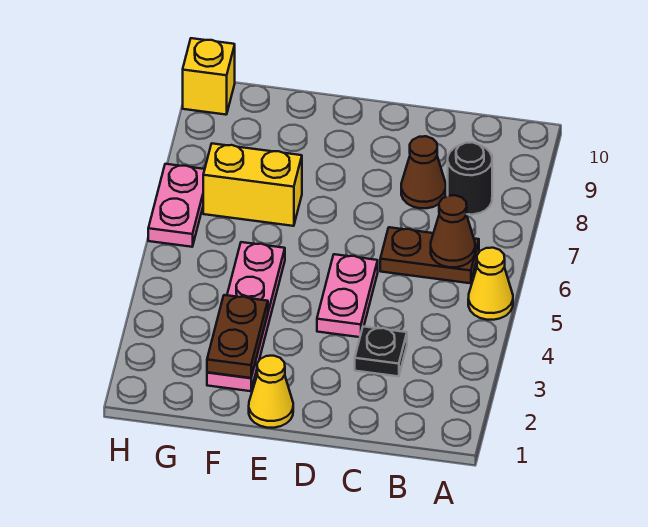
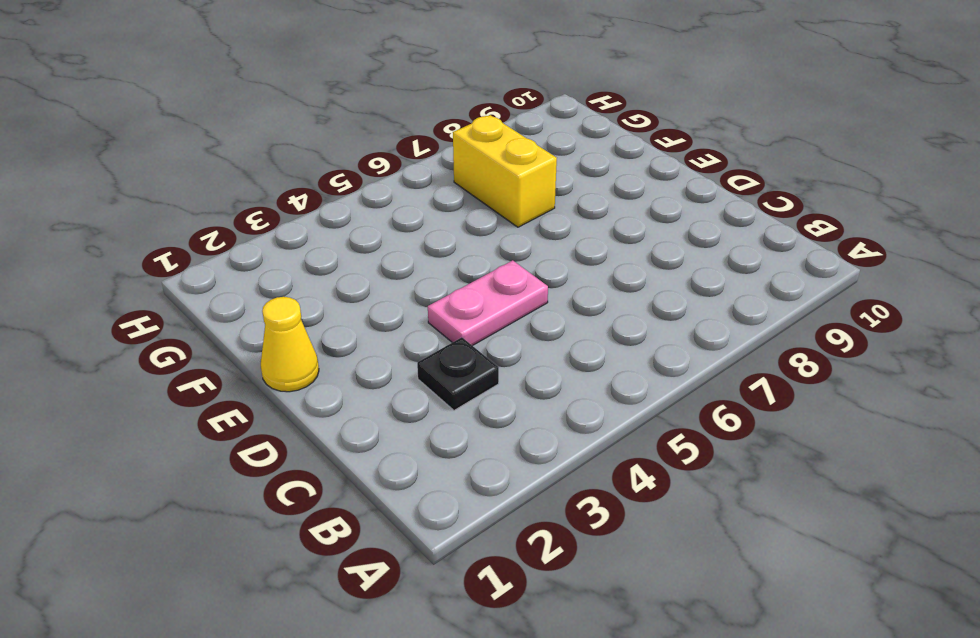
none -> yellow 1x1 cone [468,248,513,320]
none -> brown 1x2 plate [380,227,479,283]
none -> black 1x1 round brick [448,142,492,215]

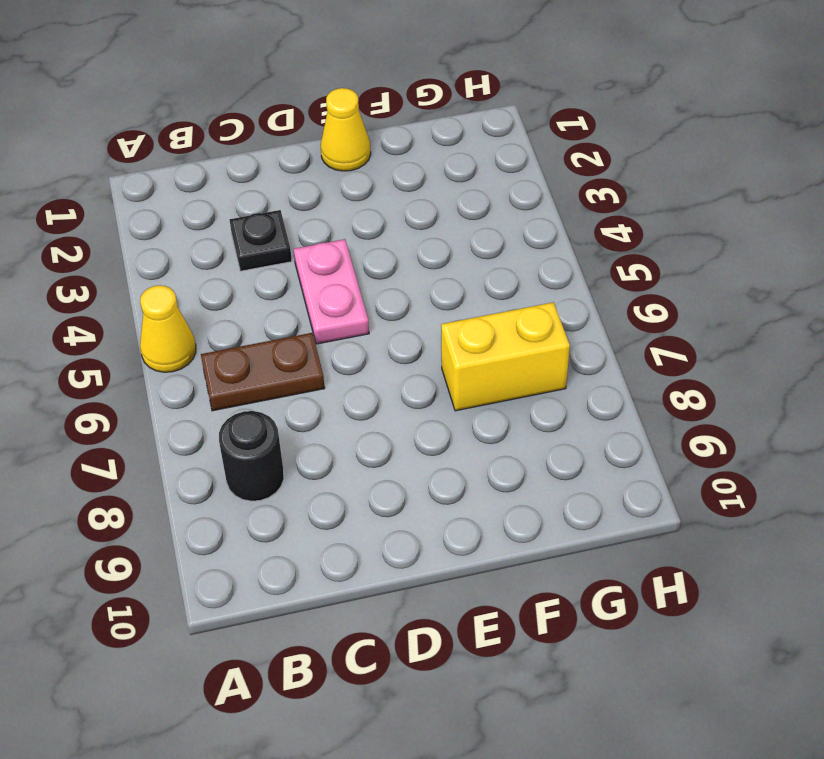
none -> brown 1x1 cone [401,136,446,208]
none -> pink 1x4 plate [207,242,285,391]
none -> pink 1x2 plate [148,164,205,247]

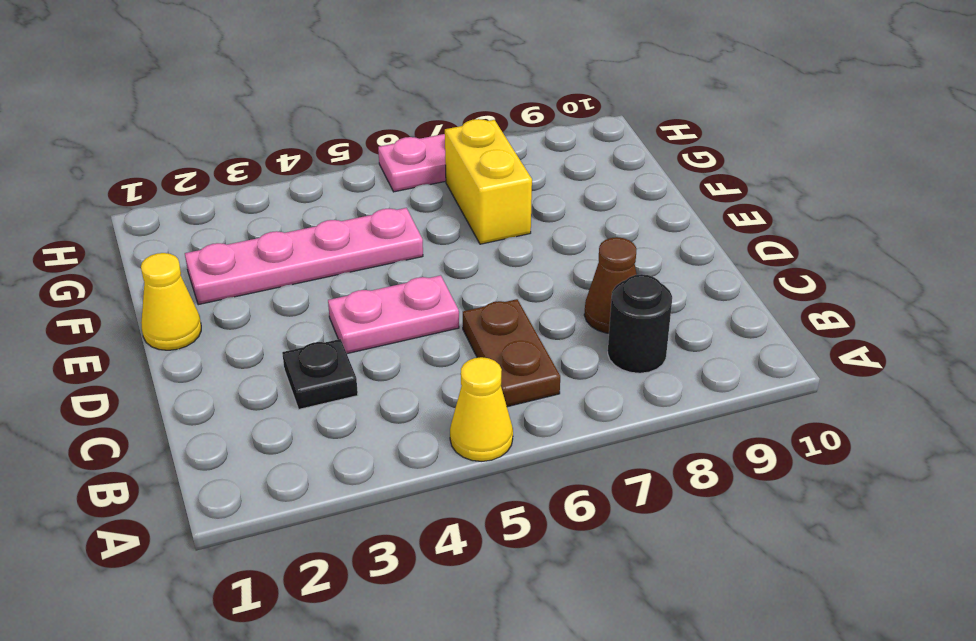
none -> yellow 1x1 brick [183,38,235,115]
none -> brown 1x1 cone [431,195,475,267]
none -> brown 1x2 plate [207,295,268,378]

